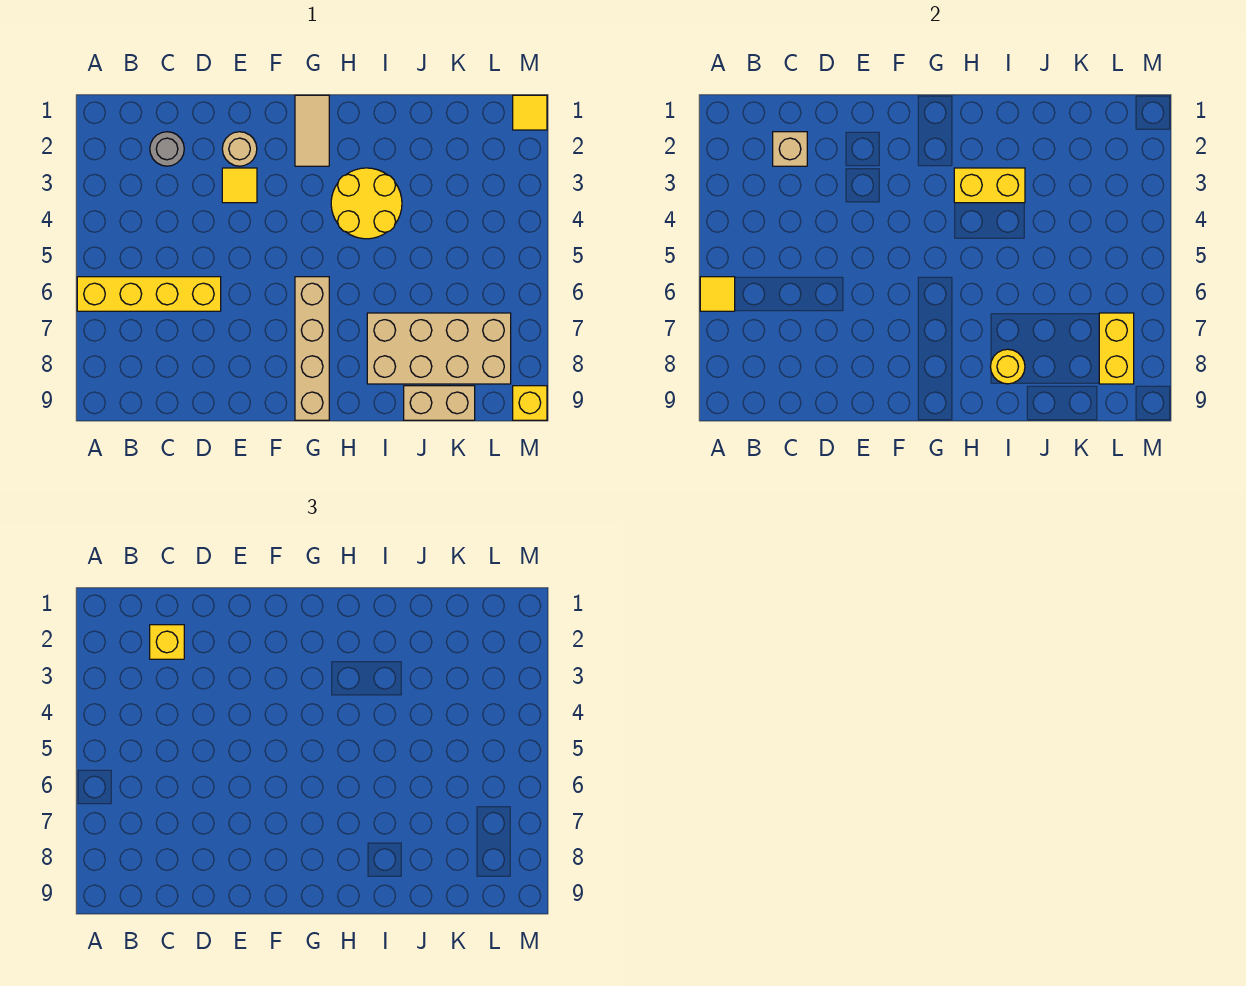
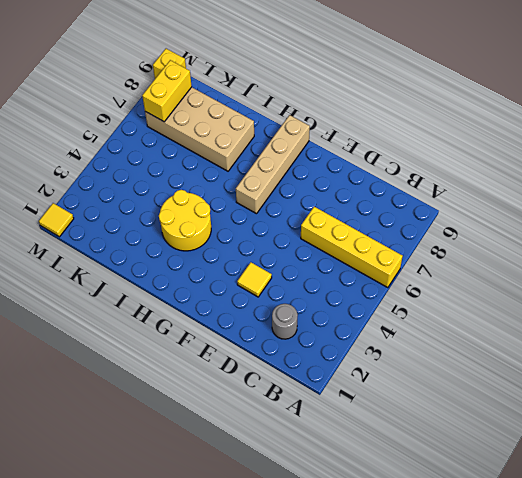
none -> tan 1x1 round brick [222,132,257,166]
none -> tan 1x2 tile [295,95,329,166]
none -> tan 1x2 brick [404,386,475,420]

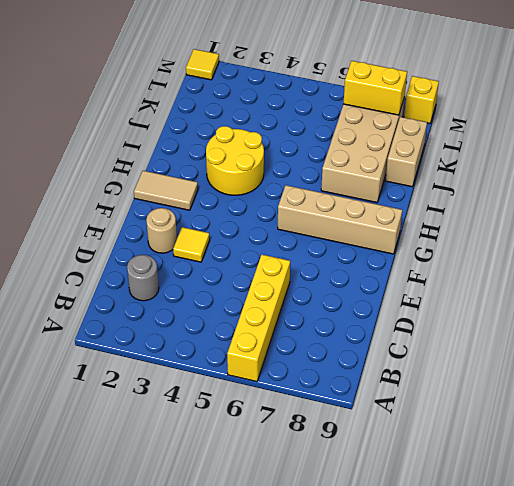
none -> yellow 1x1 tile [700,277,735,311]
none -> tan 1x1 brick [773,132,807,166]
none -> yellow 1x2 brick [954,168,1025,203]

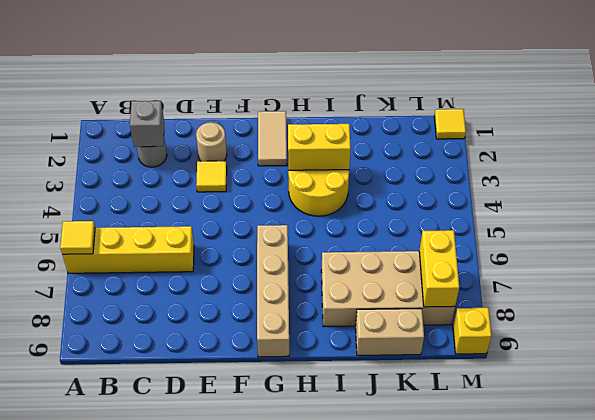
grey 1x1 brick [130,101,164,147] -> tan 1x1 brick [773,132,807,166]
none -> yellow 1x1 round brick [990,349,1025,384]
none -> yellow 1x1 brick [150,625,184,659]

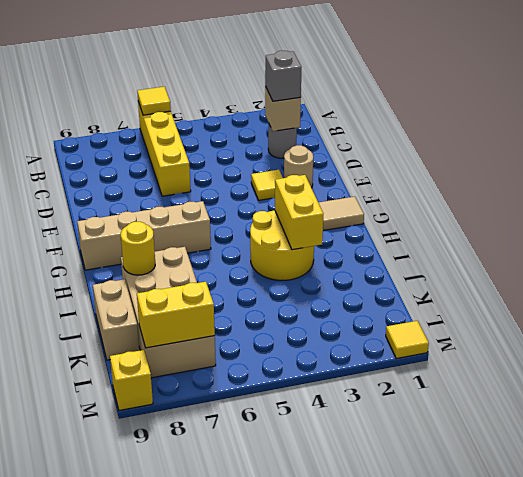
grey 1x1 brick [265,51,301,101] -> yellow 1x1 brick [150,625,184,659]

